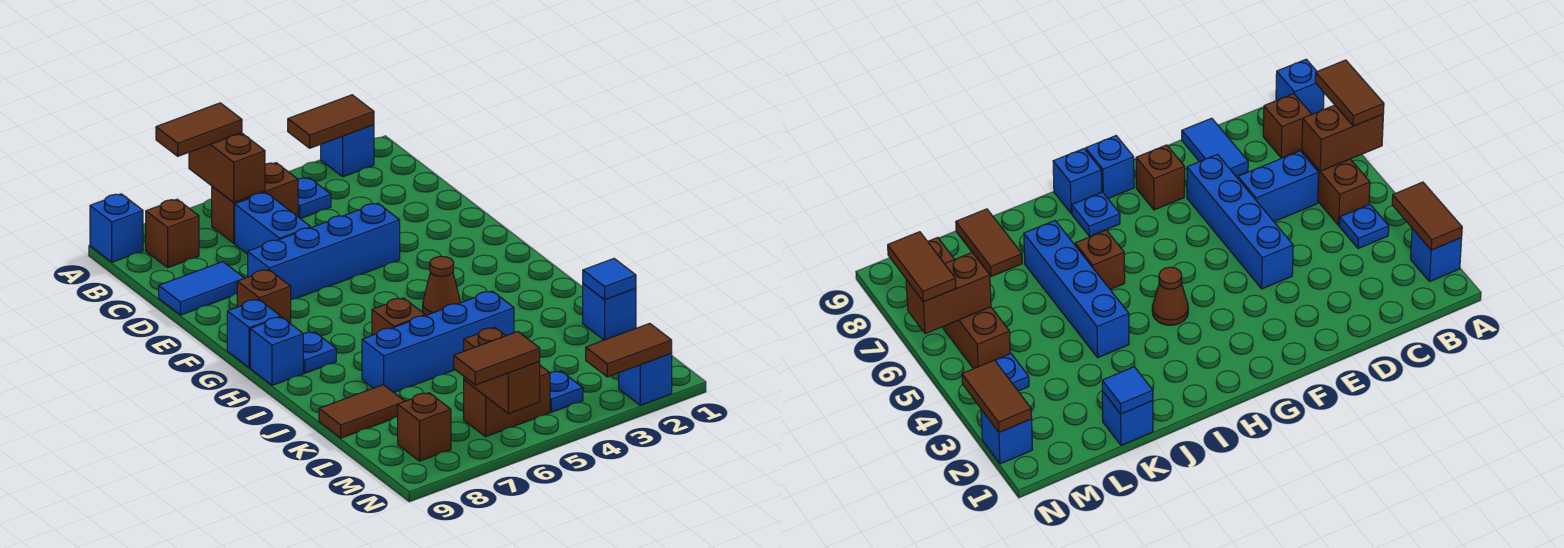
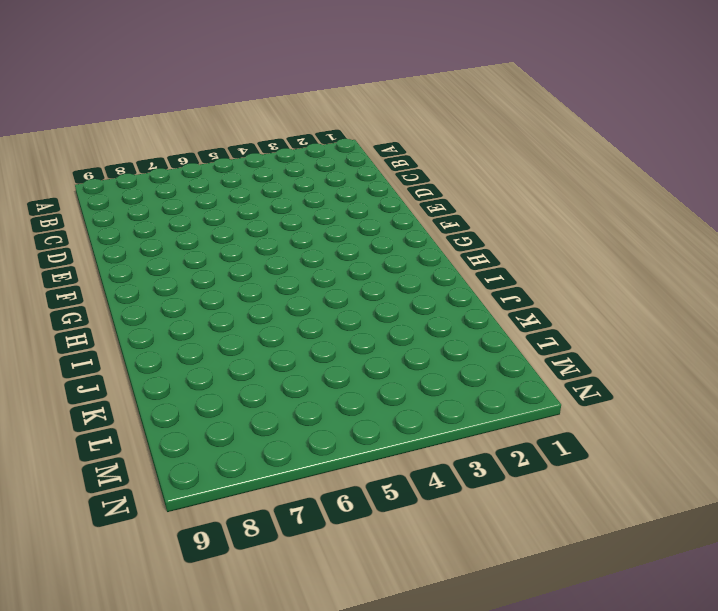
none -> blue 1x1 brick [321,125,374,177]
none -> blue 1x1 brick [90,194,143,262]
none -> blue 1x1 plate [298,178,331,219]

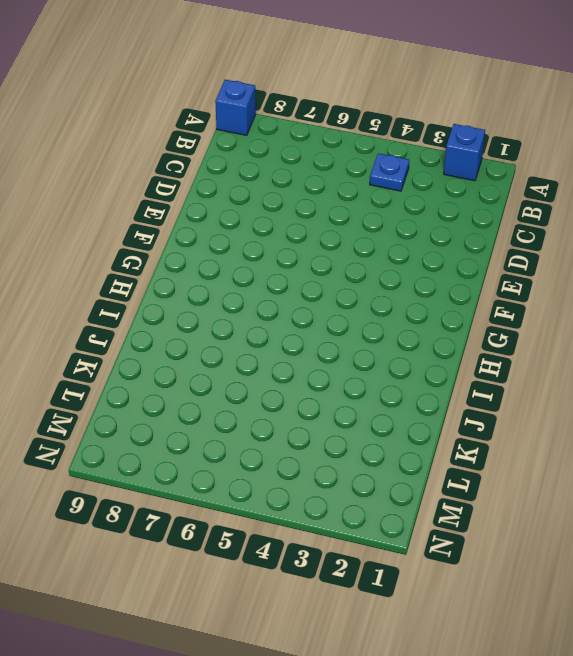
none -> brown 1x2 brick [212,163,298,243]
none -> brown 1x1 brick [146,199,199,268]
none -> blue 1x2 brick [235,193,311,254]

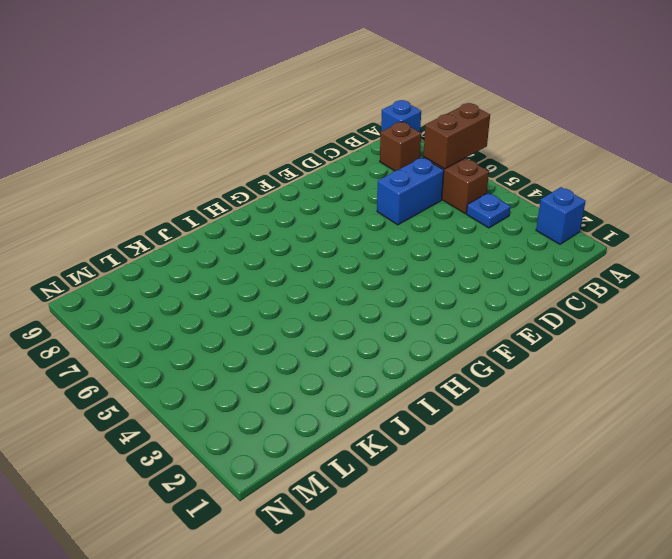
none -> blue 1x2 tile [159,262,244,315]
none -> blue 1x4 brick [248,203,400,299]
none -> brown 1x1 brick [237,270,291,324]

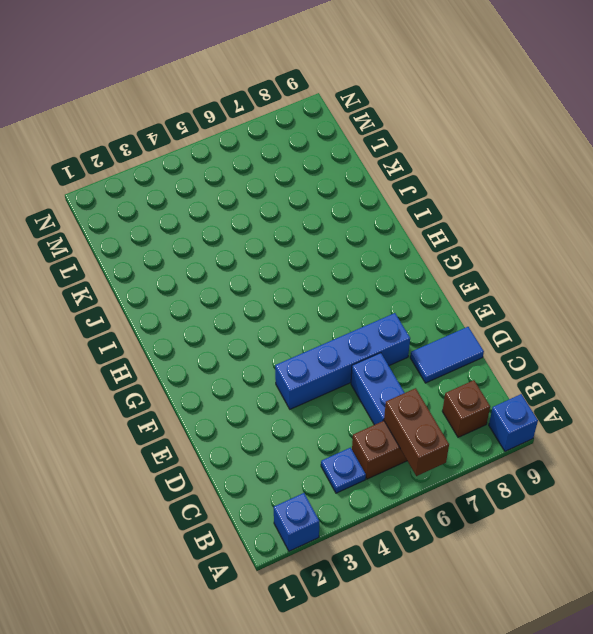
none -> brown 1x1 brick [237,270,291,324]
none -> blue 1x1 brick [227,299,281,368]
none -> brown 1x1 cone [423,256,461,316]

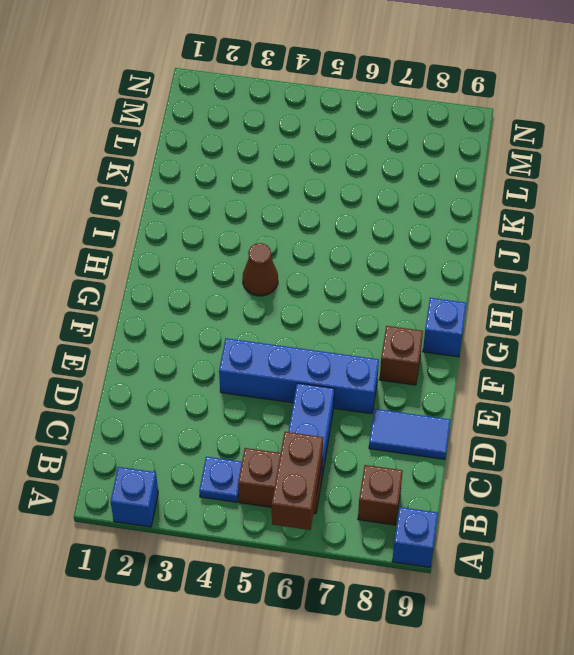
none -> blue 1x1 plate [303,332,336,373]
none -> blue 1x1 brick [250,317,303,385]
none -> brown 1x1 brick [372,298,425,335]

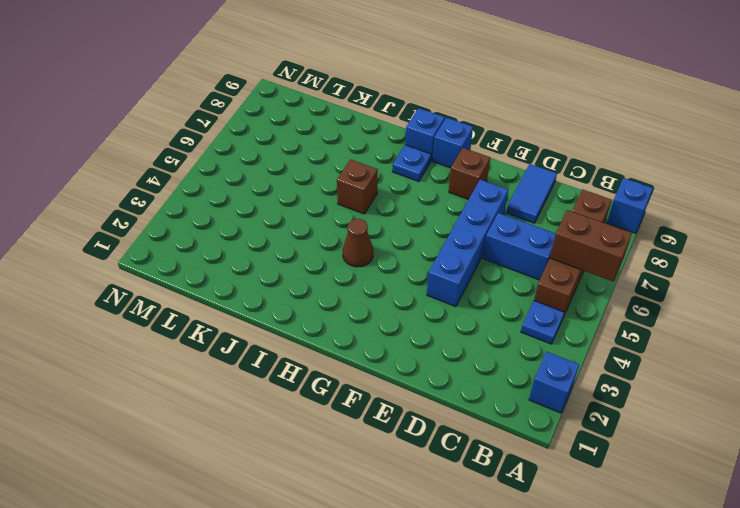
none -> blue 1x4 brick [362,291,514,392]
none -> blue 1x1 brick [583,284,636,340]
none -> brown 1x2 tile [319,385,405,438]

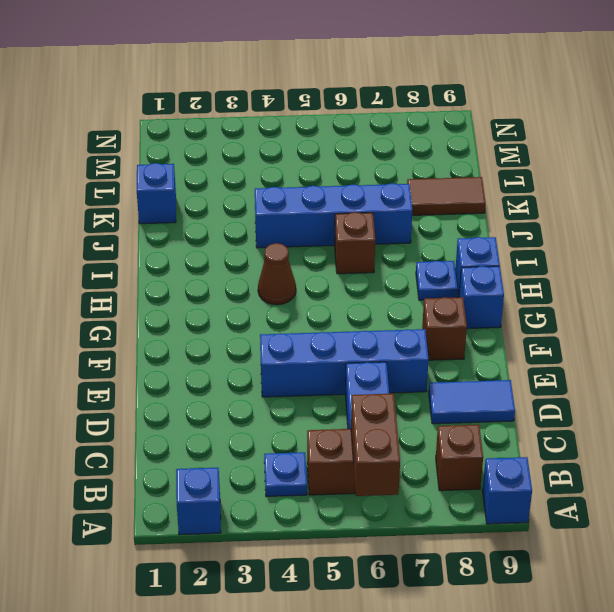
none -> blue 1x1 plate [550,371,583,412]
none -> brown 1x2 brick [464,365,550,437]
none -> brown 1x1 brick [398,393,451,461]

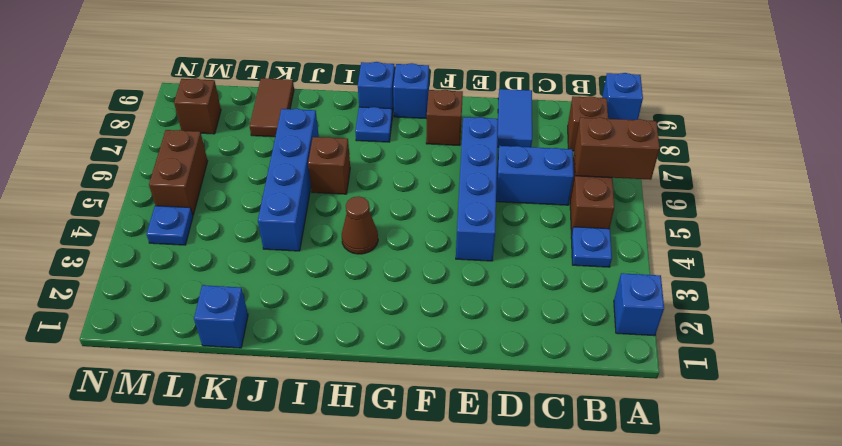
none -> blue 1x1 brick [619,353,672,405]
none -> brown 1x2 tile [288,95,374,148]
none -> blue 1x1 tile [583,259,636,300]

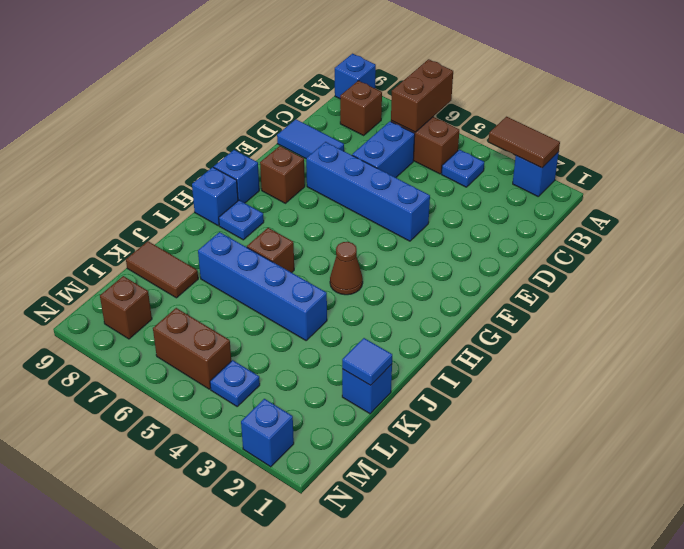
none -> brown 1x2 brick [464,328,540,414]
none -> brown 1x2 tile [586,323,672,377]
none -> brown 1x2 tile [156,103,242,156]

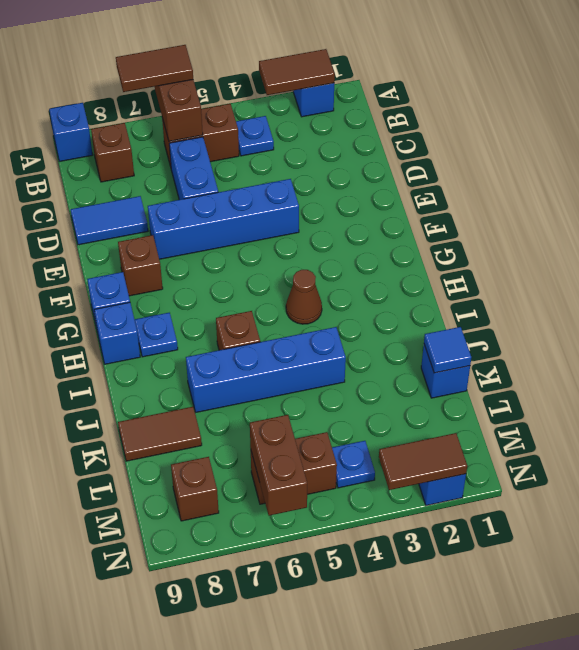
none -> brown 1x2 tile [454,332,540,385]

